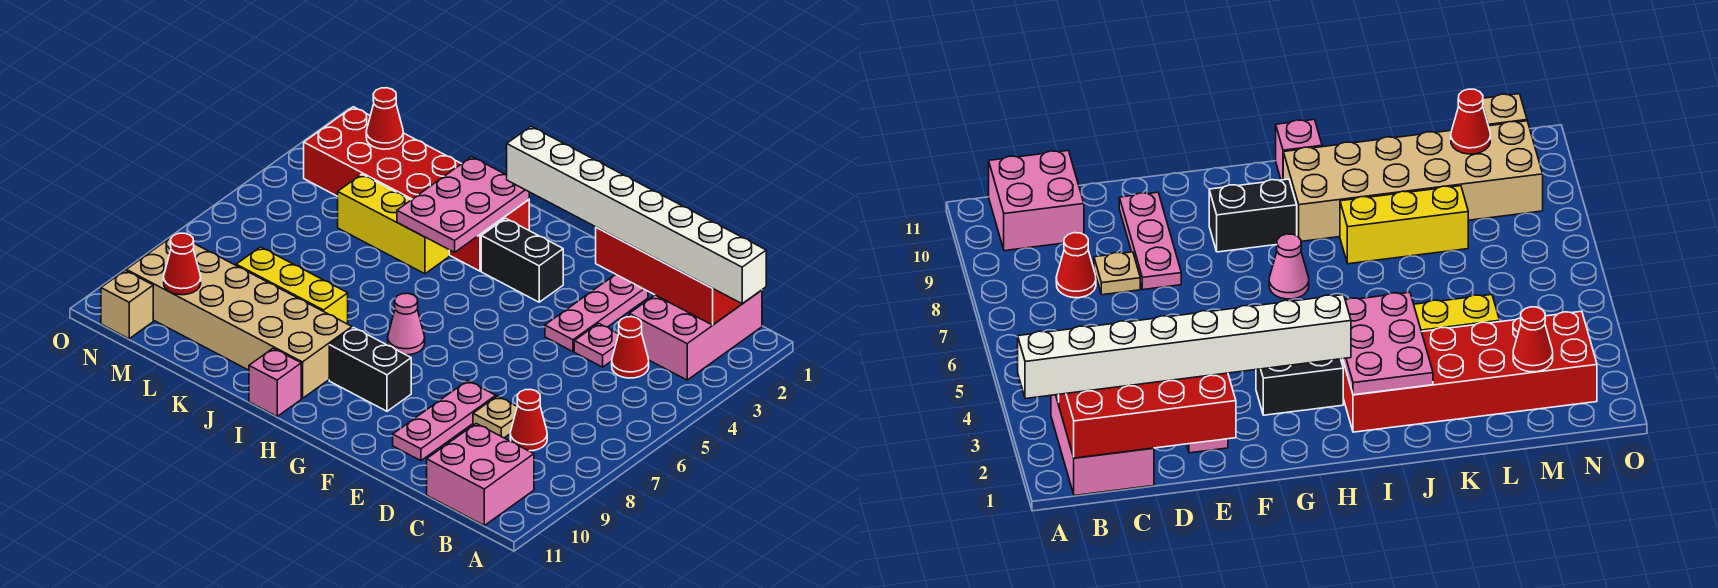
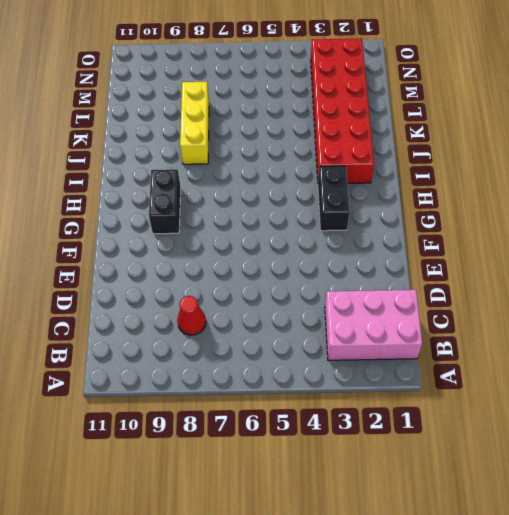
none -> pink 2x2 brick [427,424,534,525]
none -> red 1x1 cone [612,317,649,378]
none -> pink 1x1 plate [574,323,619,367]

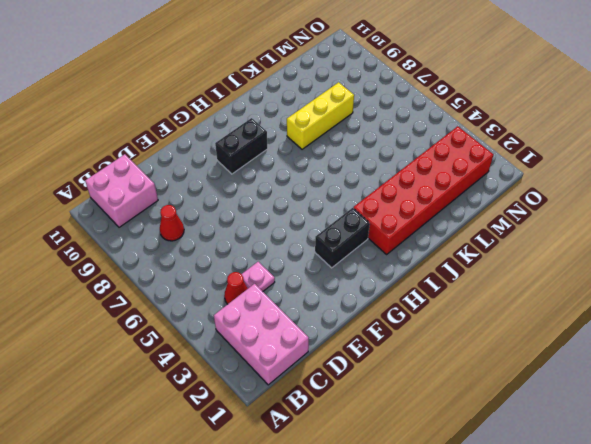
none -> tan 1x1 plate [473,396,517,438]
none -> pink 1x3 plate [545,274,648,351]
none -> pink 1x3 plate [393,381,496,461]

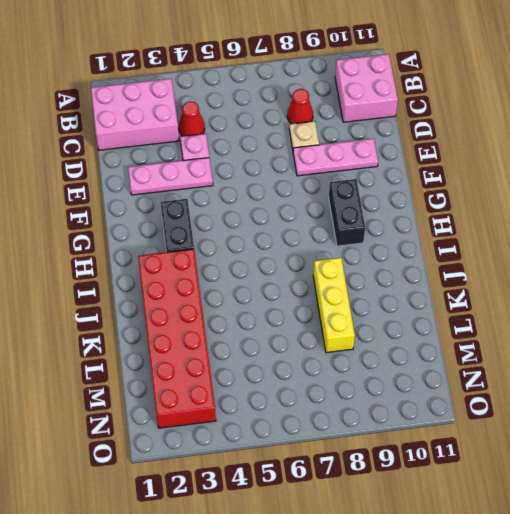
none -> pink 1x1 cone [388,293,425,355]
none -> tan 2x6 brick [126,234,352,398]
none -> pink 1x1 brick [249,348,301,416]

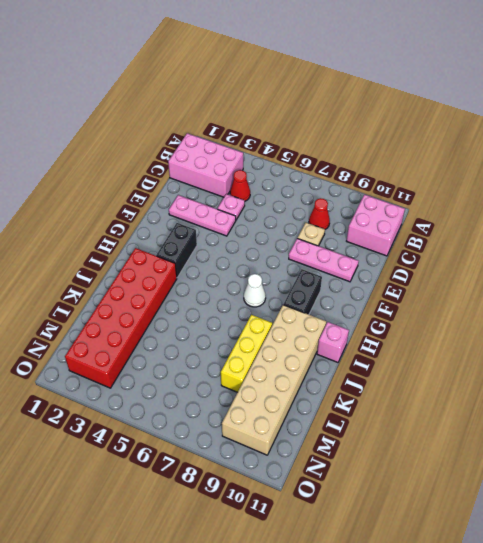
white 1x1 cone [244,274,266,307] -> pink 1x1 cone [388,293,425,355]
none -> yellow 1x3 brick [338,174,449,274]
none -> tan 1x1 brick [101,270,153,339]
none -> red 2x4 brick [596,227,741,325]

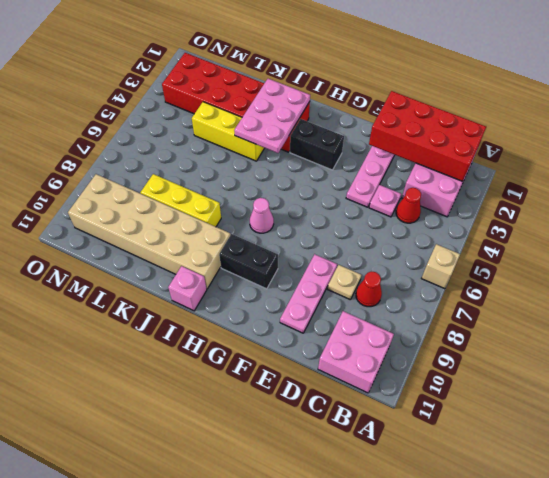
tan 1x1 brick [421,244,460,289] -> tan 1x1 brick moved to [101,270,153,339]
none -> red 1x1 cone [366,88,403,149]
none -> red 1x1 cone [164,233,201,295]
none -> white 1x8 brick [507,127,766,304]

